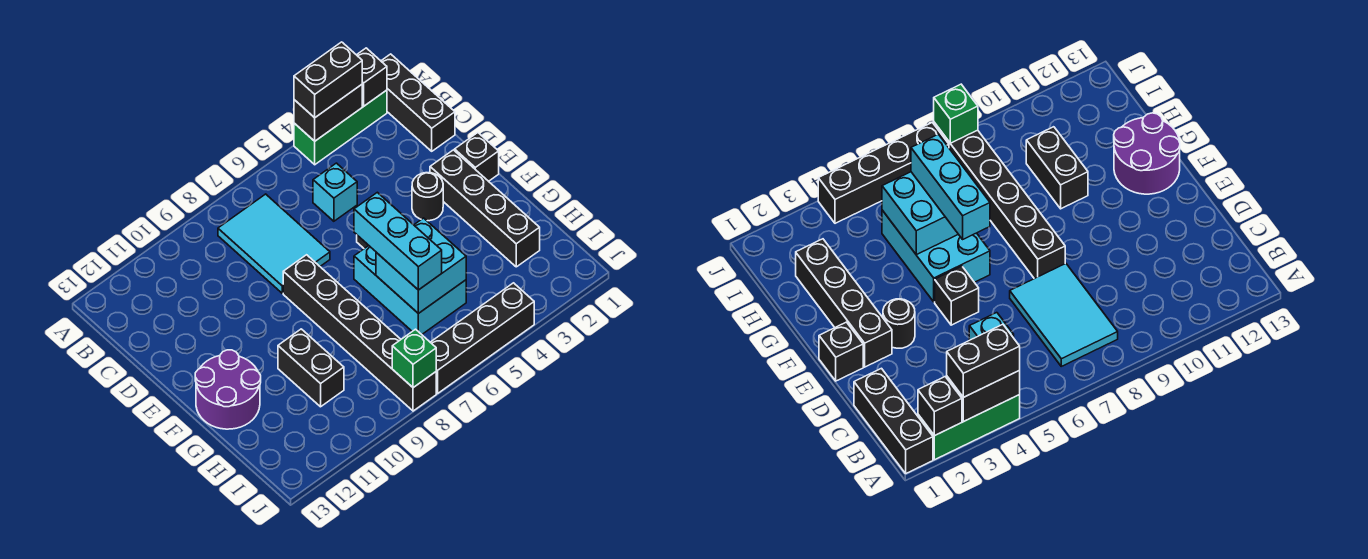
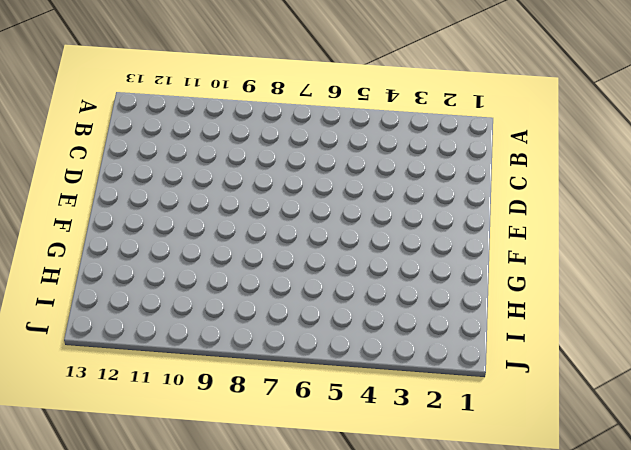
none -> black 1x3 brick [381,54,455,151]
none -> green 1x3 brick [294,90,387,165]
none -> cyan 2x3 tile [218,194,330,293]

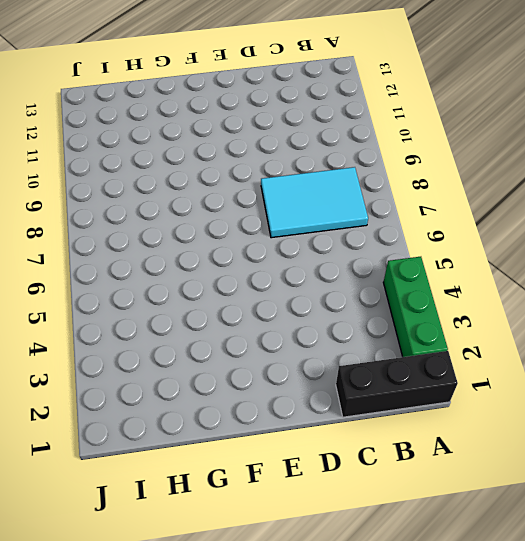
none -> cyan 1x1 brick [313,163,357,221]
none -> black 1x1 brick [455,133,499,181]
none -> black 1x4 brick [430,150,540,267]

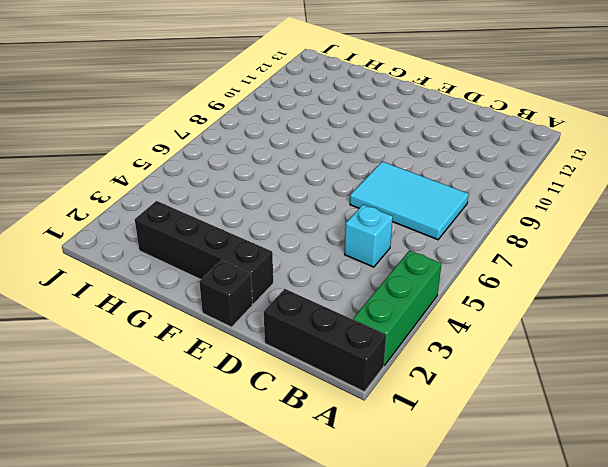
none -> black 1x1 round brick [412,173,443,221]
none -> black 1x1 brick [935,266,979,325]
none -> black 1x6 brick [283,255,436,411]

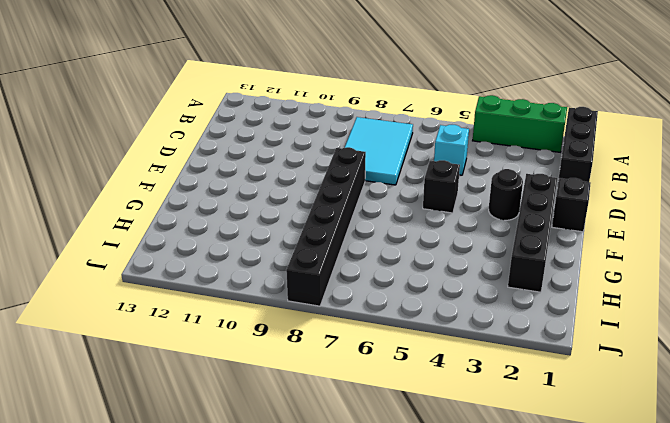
none -> cyan 2x3 brick [354,246,466,334]
none -> purple 2x2 round brick [195,350,261,429]
none -> black 1x2 brick [278,329,344,407]

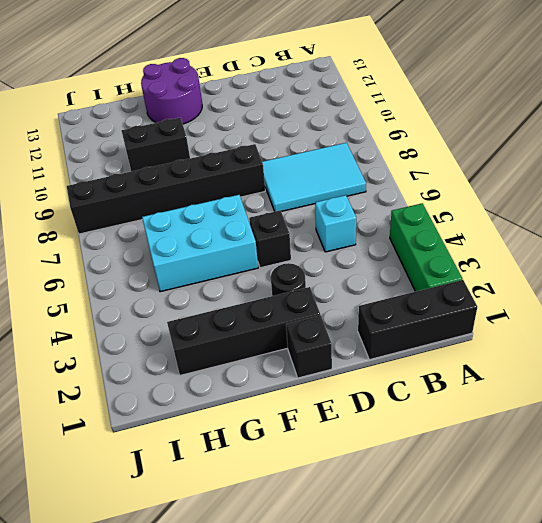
none -> black 1x4 brick [430,283,534,393]
none -> black 1x1 brick [357,48,387,106]
none -> black 1x2 brick [294,85,362,141]

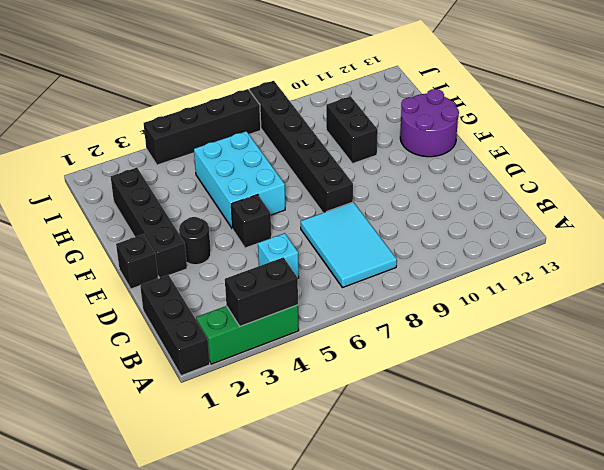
none -> black 1x1 brick [357,48,387,106]
none -> cyan 2x2 brick [376,218,466,314]
none -> green 1x1 brick [392,329,436,388]

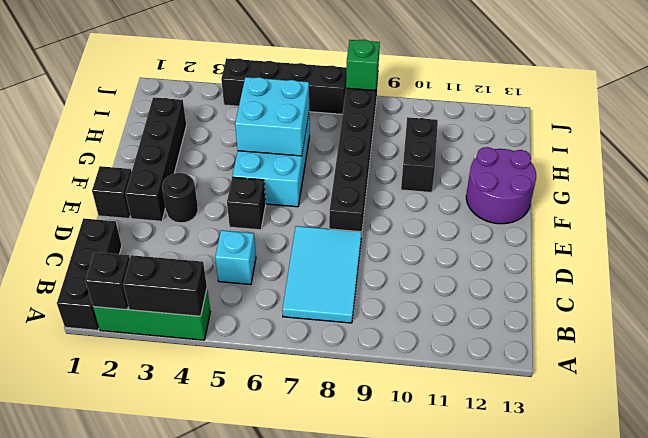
none -> black 1x2 brick [294,42,362,118]
none -> cyan 1x3 brick [354,192,442,290]

